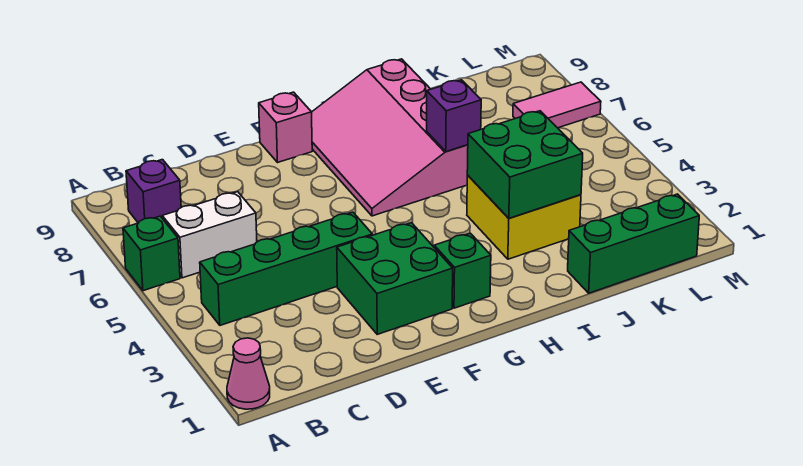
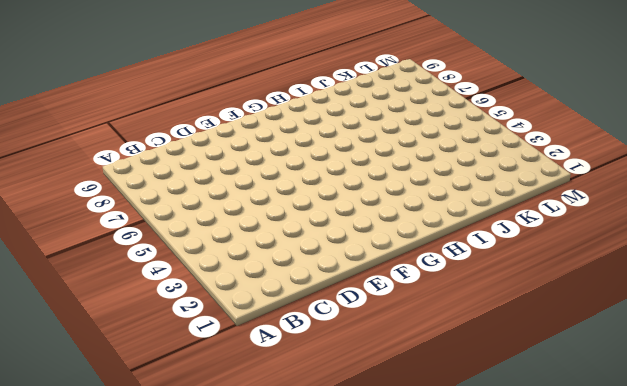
none -> pink 1x1 cone [227,338,270,409]
none -> green 1x1 brick [123,216,180,291]
none -> green 1x4 brick [200,212,372,325]

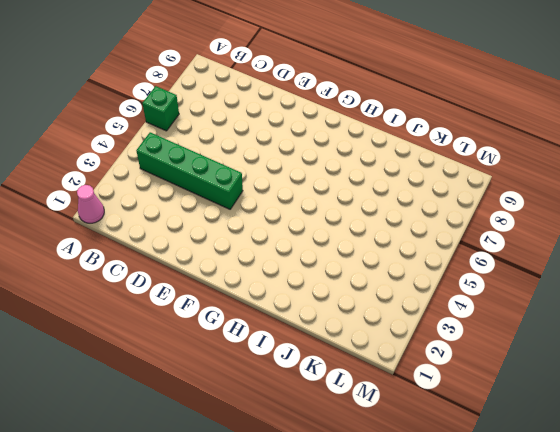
none -> white 1x2 brick [162,192,257,278]
none -> purple 1x1 brick [126,160,181,223]
none -> green 2x2 brick [337,223,453,334]

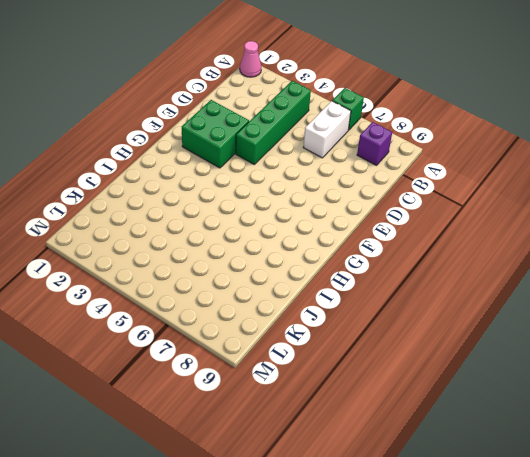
none -> pink 1x1 brick [259,92,312,163]
none -> green 1x1 brick [434,233,491,308]
none -> pink 3x4 slope [312,59,468,216]

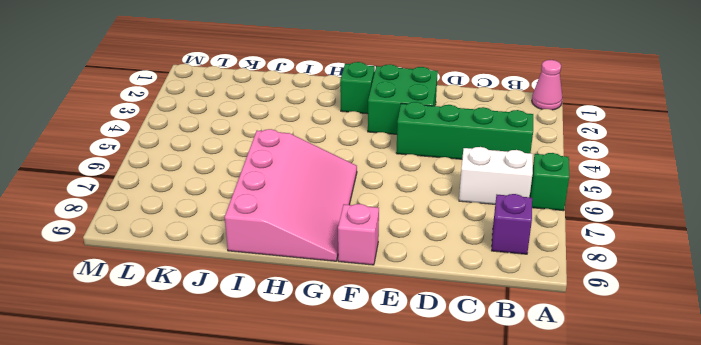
none -> yellow 2x2 brick [467,175,581,259]
none -> green 1x3 brick [568,194,699,293]
none -> pink 1x2 tile [513,82,601,128]

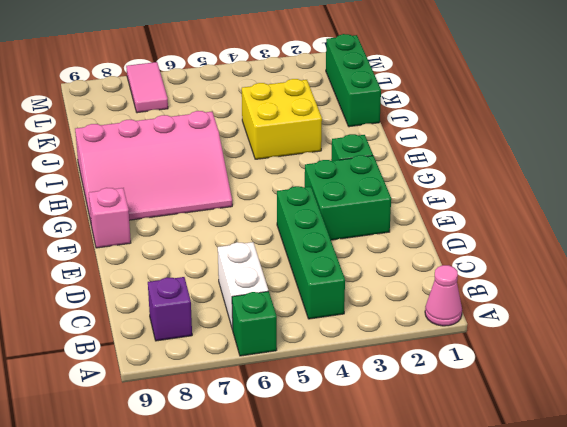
none -> green 2x2 brick [467,111,583,218]
none -> purple 1x1 brick [427,80,481,152]

